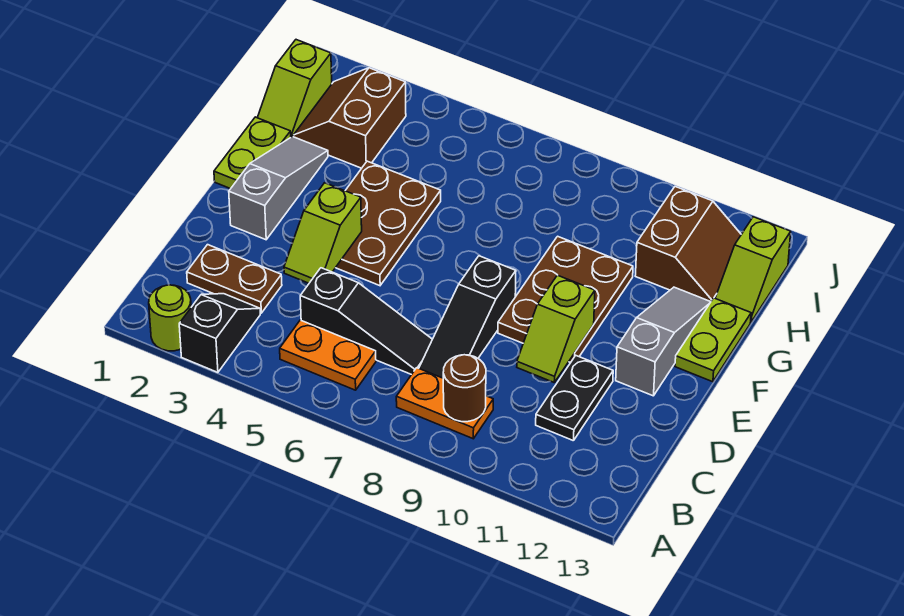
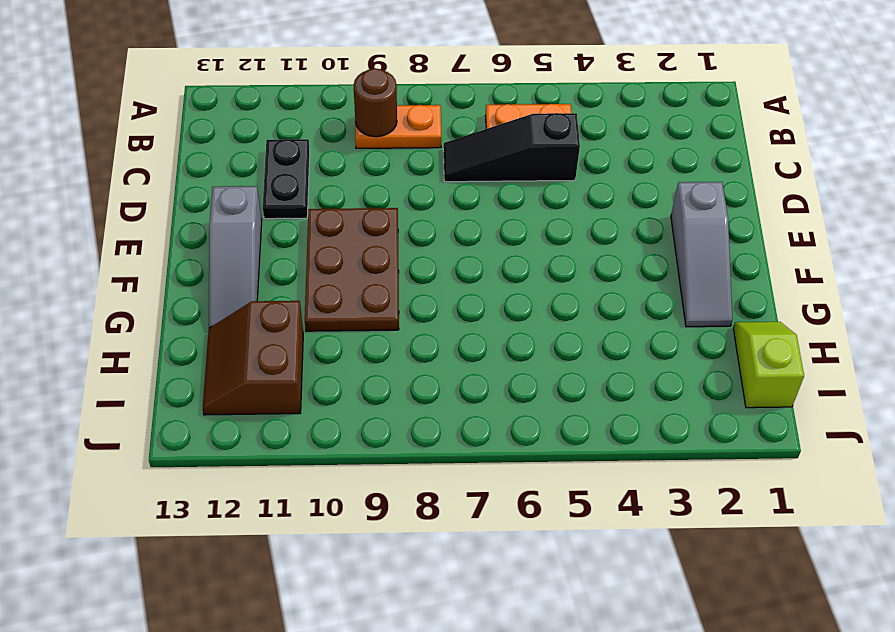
none -> lime 1x1 round brick [149,285,191,351]
none -> black 1x2 slope [179,294,260,372]
none -> brown 1x2 plate [187,245,282,313]

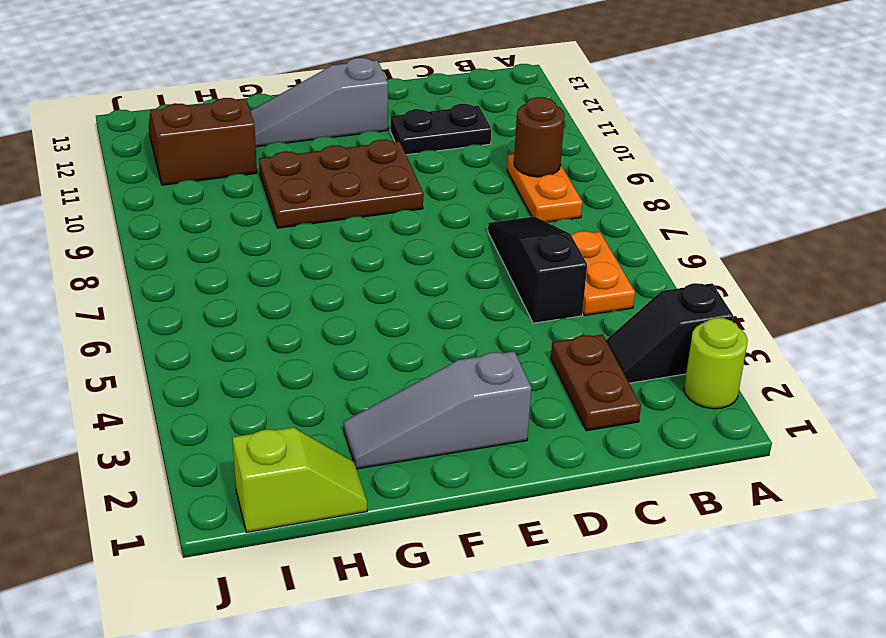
none -> black 1x3 slope [419,256,516,378]
none -> brown 2x3 plate [336,161,441,286]
none -> lime 1x2 plate [214,117,291,189]

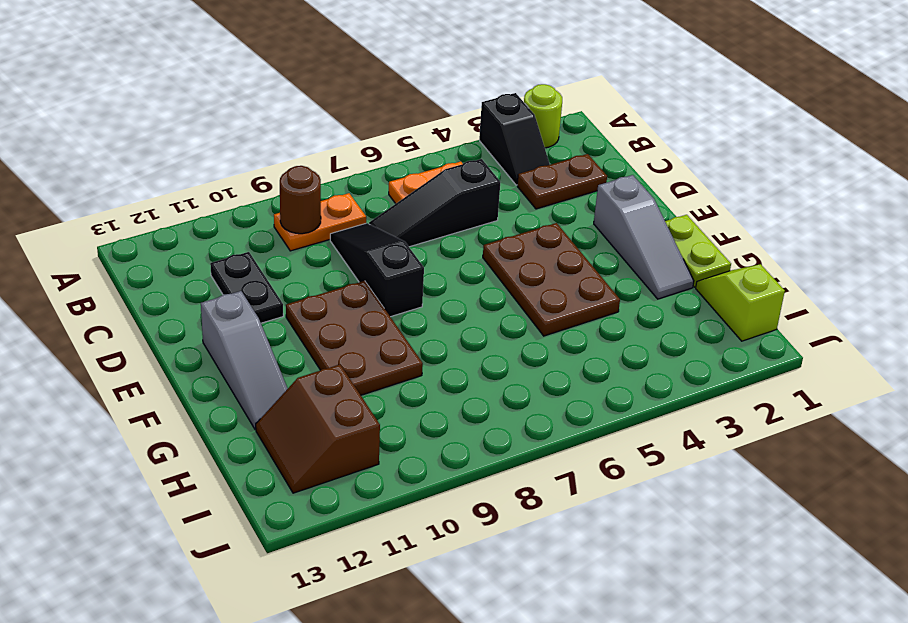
none -> lime 1x2 plate [675,298,751,382]
none -> brown 2x2 slope [293,68,406,168]
none -> lime 1x2 slope [715,217,791,322]

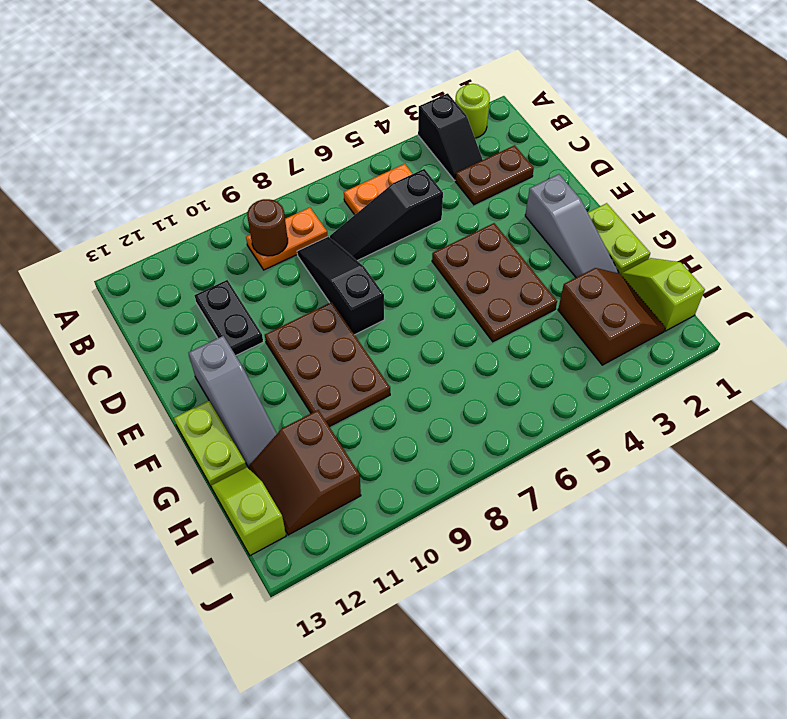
none -> lime 1x2 slope [284,183,362,283]
none -> lime 1x2 slope [517,275,595,382]

